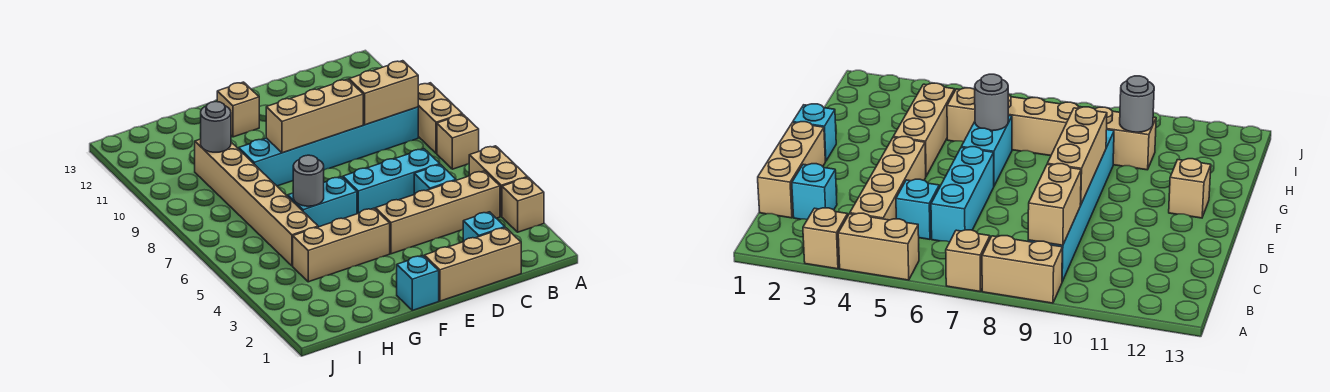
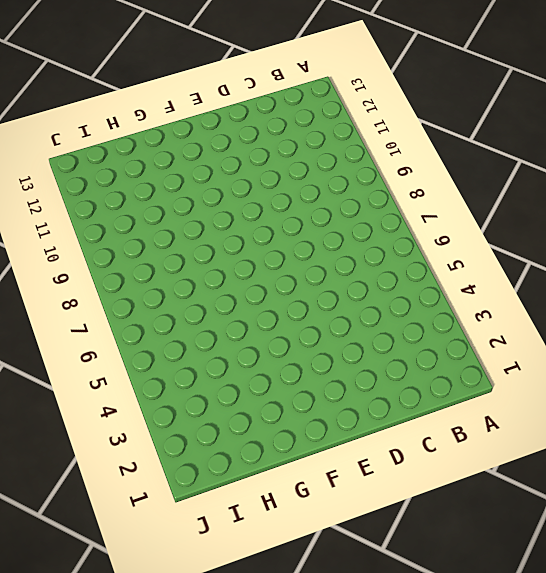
none -> tan 1x1 brick [502,177,544,232]
none -> tan 1x2 brick [469,146,528,217]
none -> tan 1x1 brick [437,114,479,169]

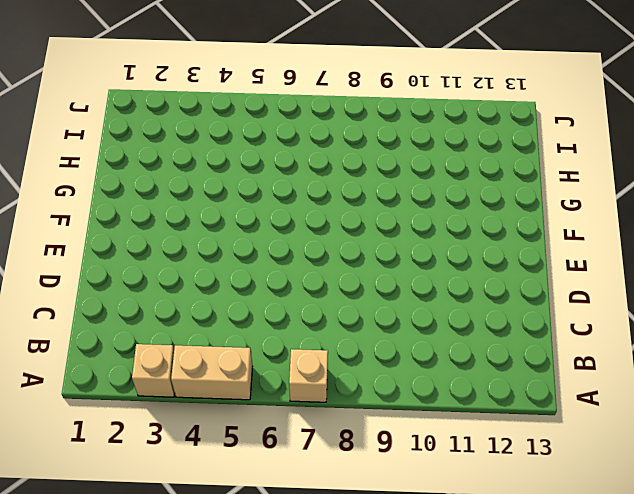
none -> tan 1x2 brick [418,83,462,153]
none -> tan 1x4 brick [375,171,500,254]
none -> cyan 1x6 brick [239,107,418,186]

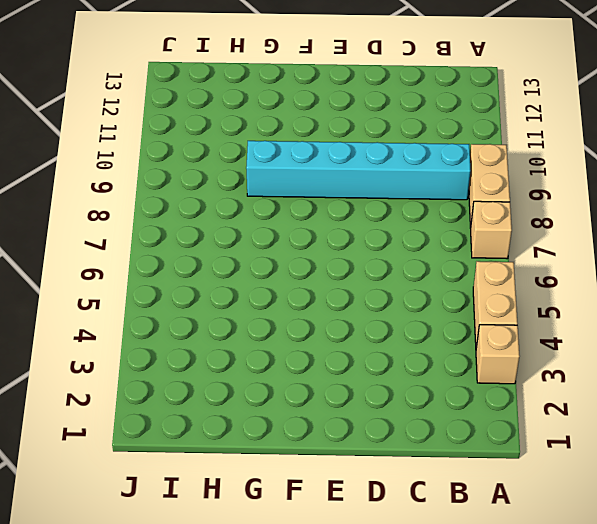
none -> tan 1x4 brick [375,171,500,254]
none -> tan 1x3 brick [424,228,521,301]
none -> cyan 1x1 brick [463,212,505,242]

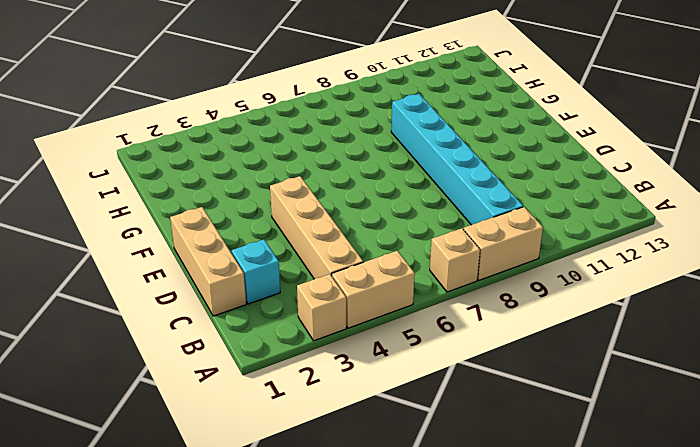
none -> cyan 1x1 brick [414,165,456,195]
none -> cyan 1x3 brick [343,149,440,214]
none -> cyan 1x1 brick [397,256,439,310]

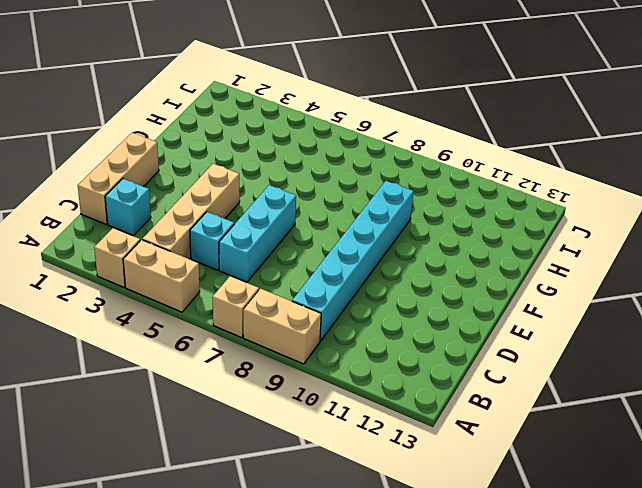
none -> cyan 1x1 brick [397,256,439,310]
none -> tan 1x3 brick [293,208,390,282]
none -> cyan 1x2 brick [288,177,357,227]

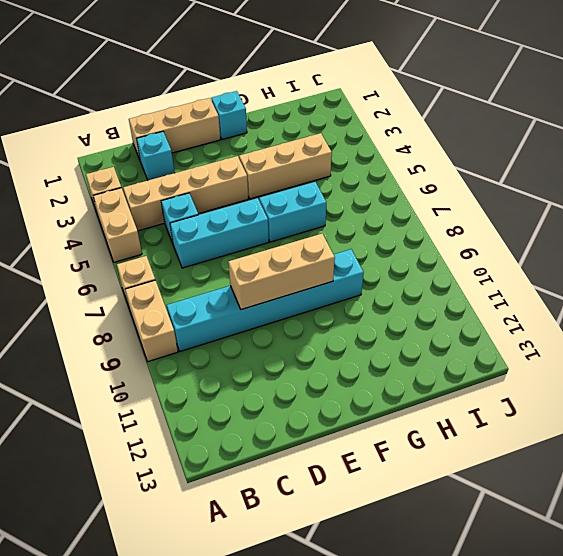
none -> tan 1x1 brick [217,82,259,137]
none -> tan 1x6 brick [195,139,318,266]
none -> tan 1x2 brick [349,61,418,125]

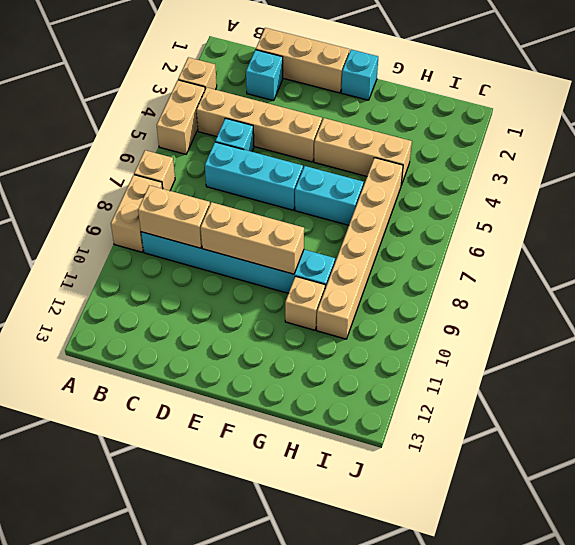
tan 1x1 brick [285,276,325,330] -> tan 1x1 brick moved to [217,82,259,137]
none -> grey 1x1 round brick [293,155,324,206]
none -> grey 1x1 round brick [201,102,231,152]

